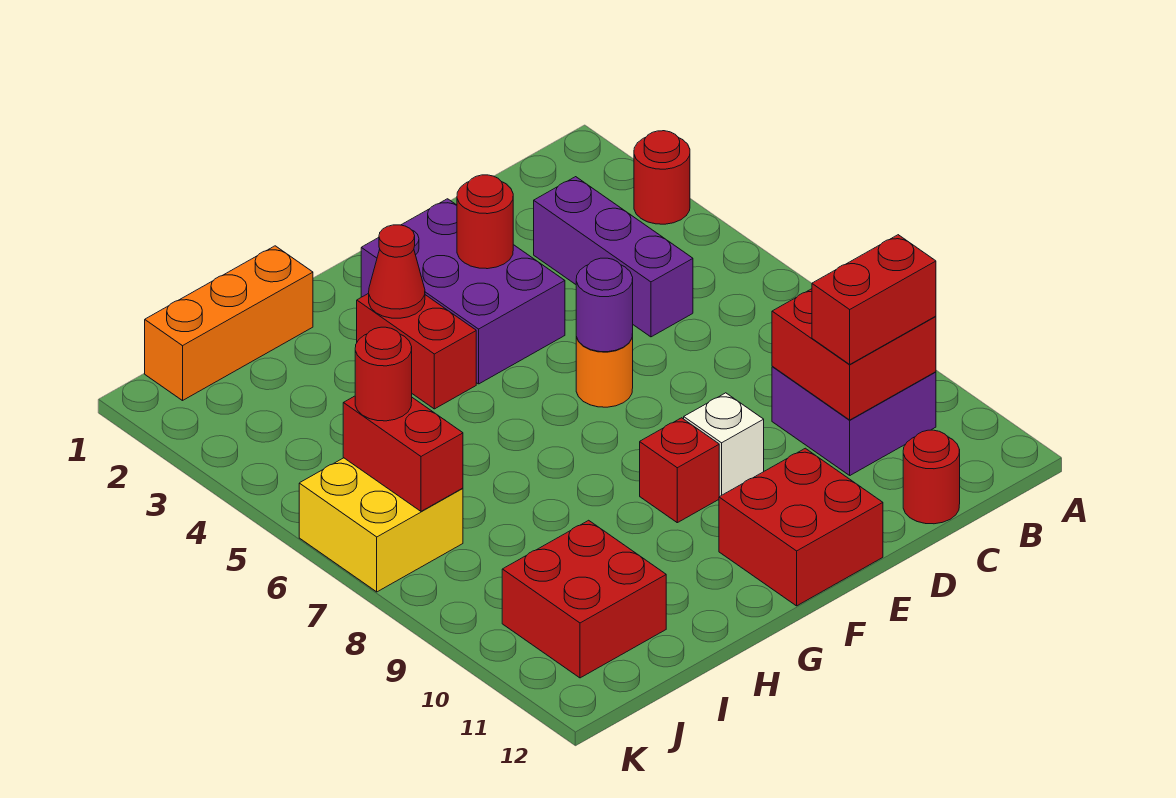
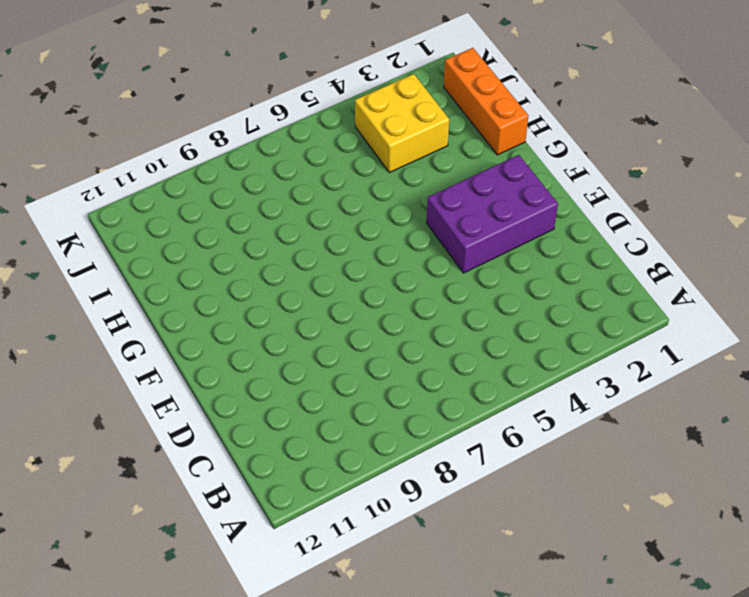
yellow 2x2 brick [355,74,449,172] -> yellow 2x2 brick moved to [299,458,463,592]
none -> red 1x1 round brick [634,131,690,224]
none -> purple 2x2 brick [772,366,936,475]
none -> purple 1x3 brick [534,177,693,337]

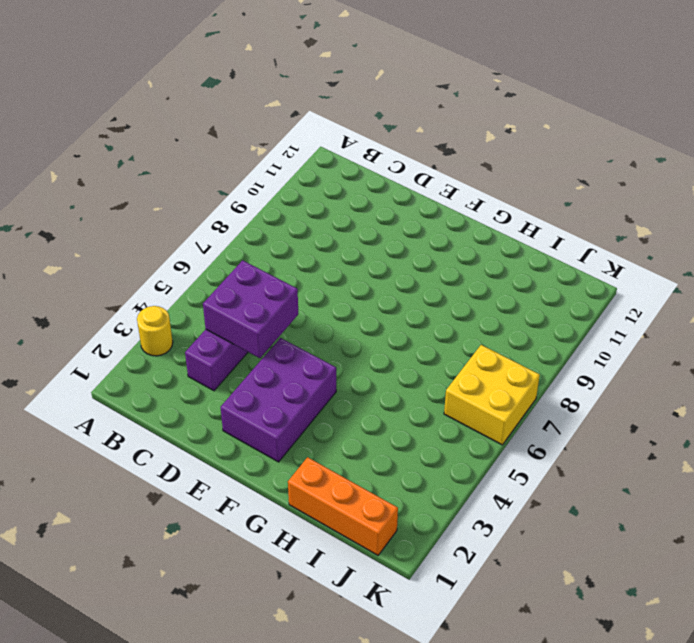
yellow 1x1 round brick [137,306,173,356] -> red 1x1 round brick [634,131,690,224]
purple 2x2 brick [203,260,298,358] -> purple 2x2 brick moved to [772,366,936,475]
none -> red 1x1 round brick [903,430,960,524]
none -> orange 1x1 round brick [576,334,633,407]
none -> white 1x1 brick [684,393,764,497]

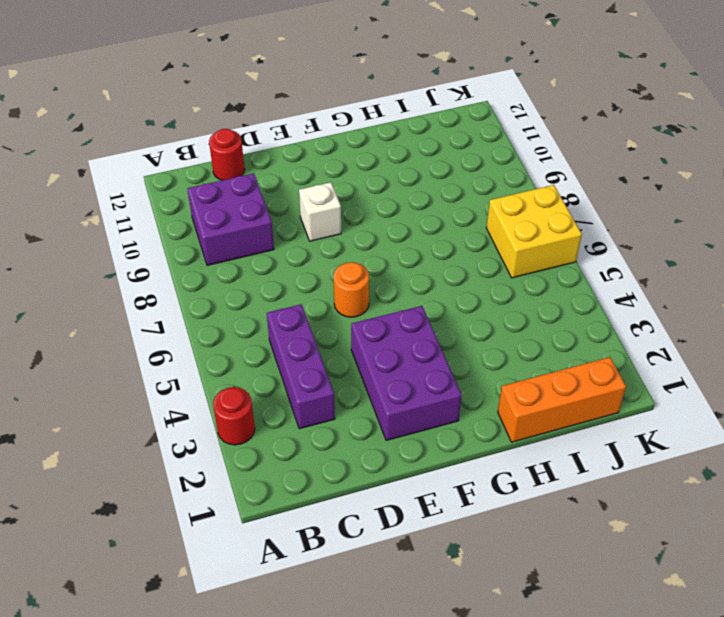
none -> red 2x2 brick [719,448,883,606]
none -> red 1x1 brick [640,418,719,523]
none -> red 1x2 brick [357,293,476,409]

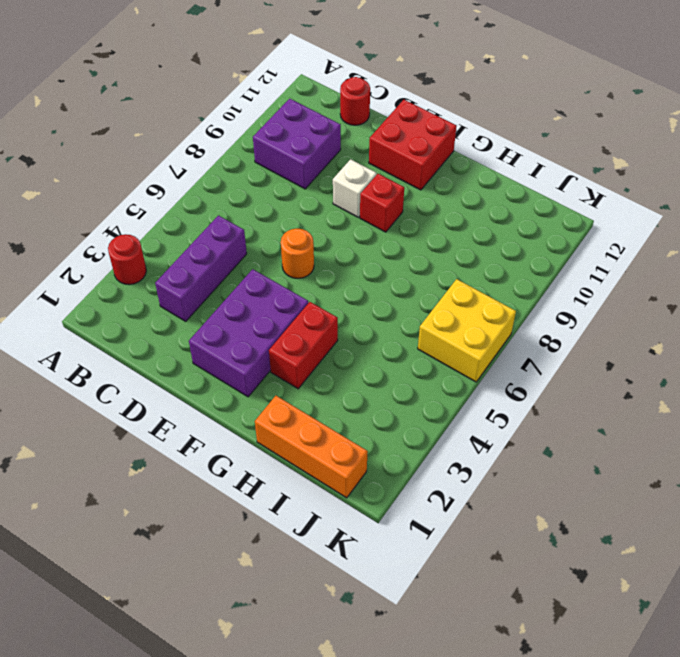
none -> red 2x2 brick [502,520,666,678]
none -> red 2x2 brick [772,289,936,420]
none -> red 1x1 round brick [457,175,513,269]

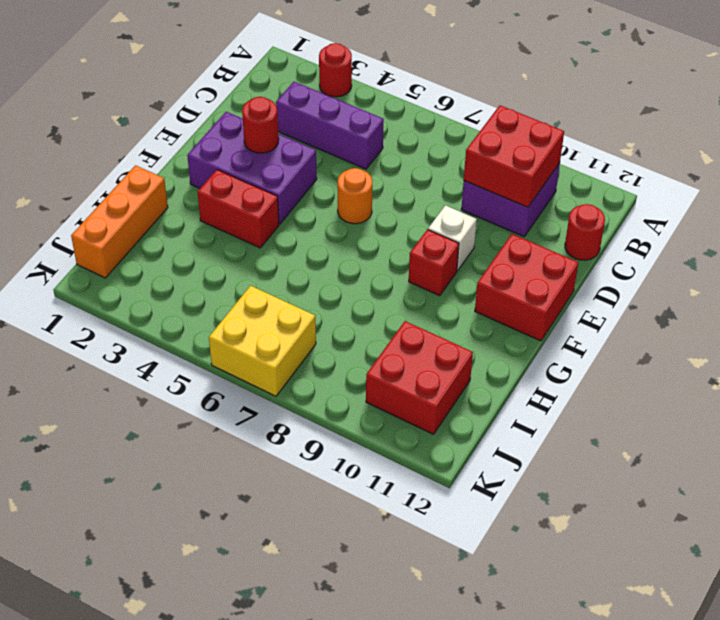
none -> purple 1x1 round brick [576,258,633,352]
none -> red 1x1 cone [369,225,425,318]
none -> red 1x2 brick [343,396,463,511]

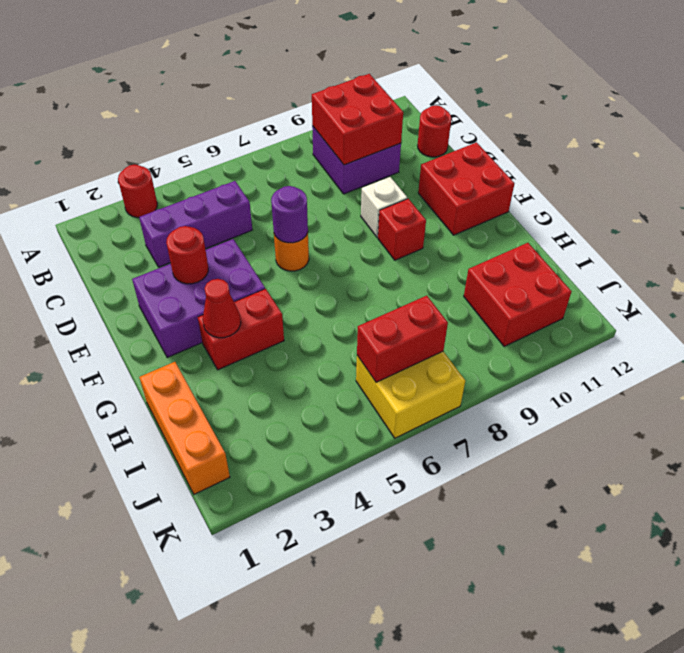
none -> red 1x2 brick [812,235,936,364]
none -> red 1x1 round brick [355,327,412,421]

